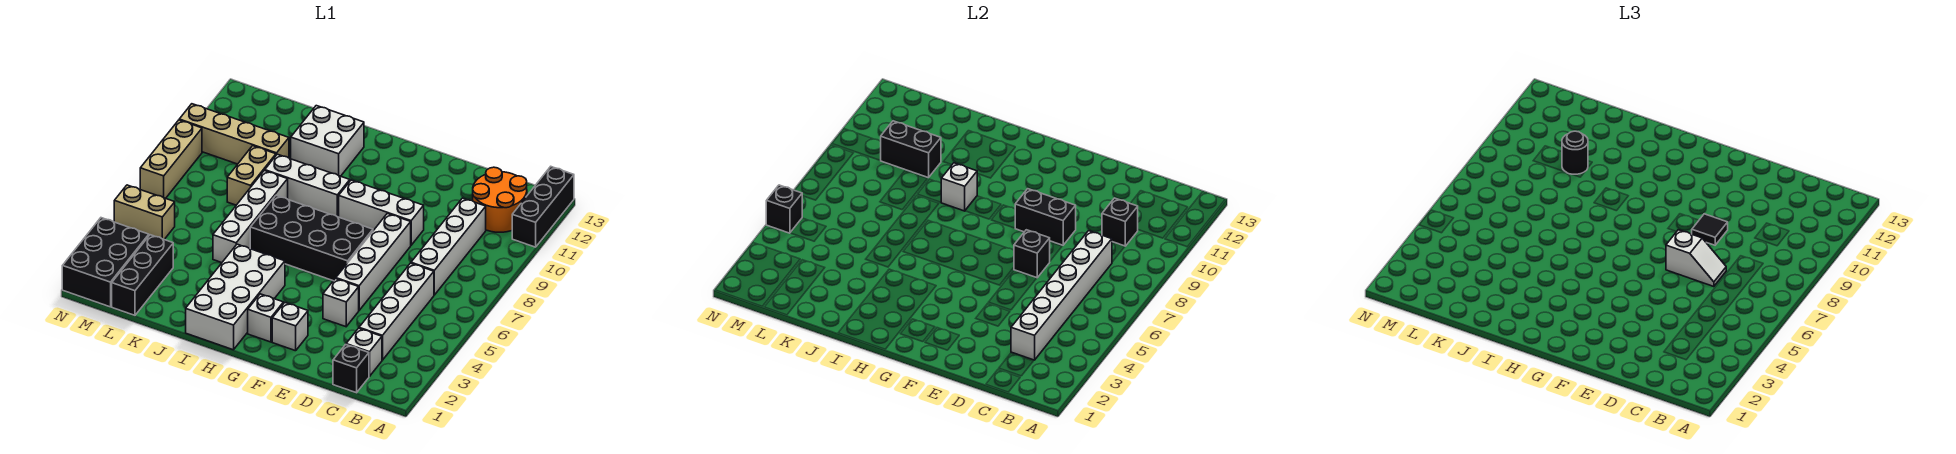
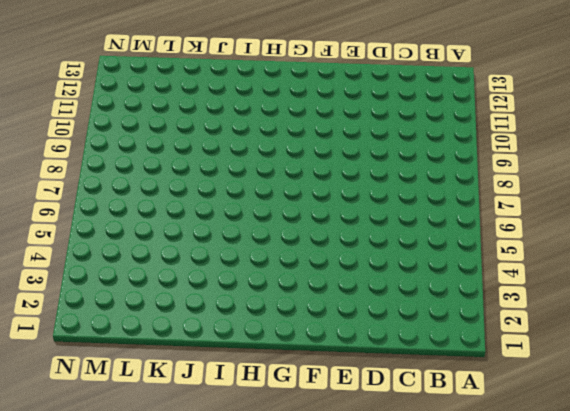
none -> black 1x3 brick [512,167,574,247]
none -> orange 2x2 round brick [473,167,527,232]
none -> black 1x1 brick [333,345,369,393]
none -> white 1x1 brick [346,328,382,376]

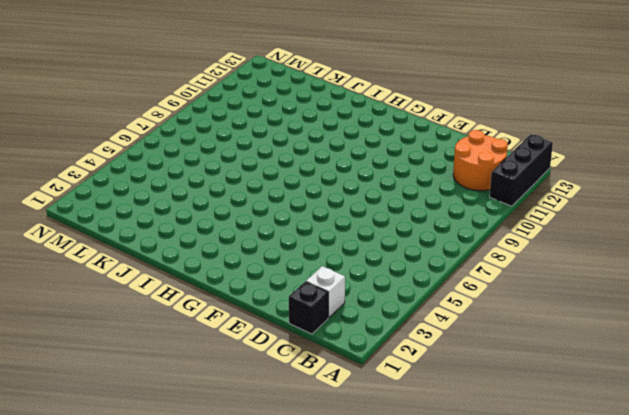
none -> white 1x4 brick [359,263,434,360]
none -> white 1x4 brick [411,198,486,295]
none -> white 1x1 brick [323,279,359,327]
none -> white 1x4 brick [336,213,411,310]

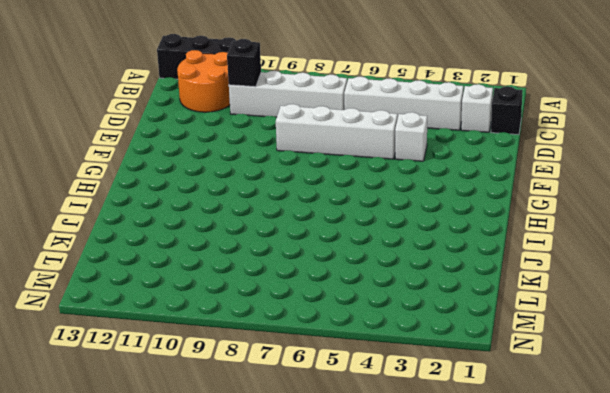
none -> white 1x3 brick [339,180,424,245]
none -> white 1x1 brick [272,303,308,351]
none -> black 2x4 brick [250,196,373,281]
none -> white 1x1 brick [248,294,283,342]

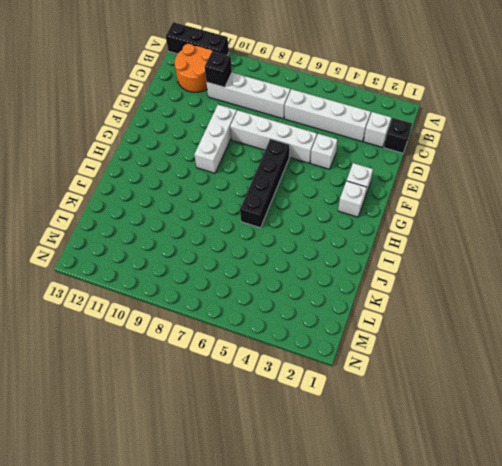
black 1x4 brick [240,139,290,228] -> black 2x4 brick [250,196,373,281]
none -> white 2x4 brick [186,244,285,350]
none -> white 1x3 brick [265,154,350,217]
none -> white 2x2 brick [291,106,364,176]
none -> white 1x4 brick [213,170,288,263]

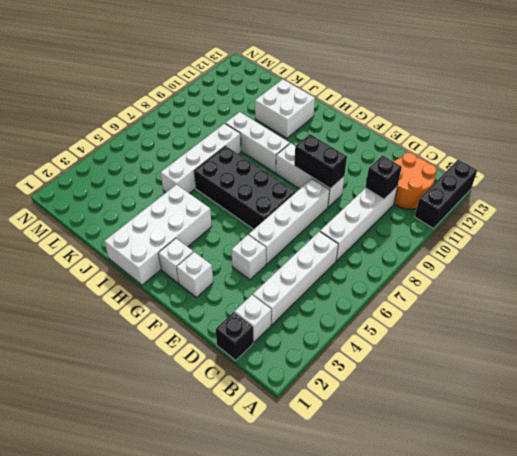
none -> tan 1x2 brick [227,146,276,205]
none -> tan 1x4 brick [179,104,289,164]
none -> black 1x3 brick [112,235,173,315]
none -> black 2x3 brick [62,218,149,307]

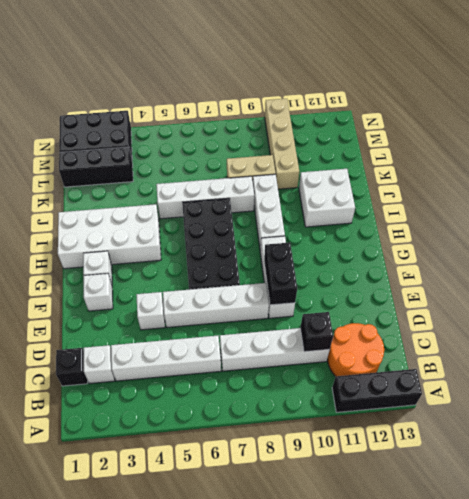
none -> tan 1x2 brick [114,185,175,239]
none -> tan 1x3 brick [140,120,202,198]
none -> white 1x6 brick [1011,231,1112,360]
none -> black 1x1 brick [1014,230,1050,278]

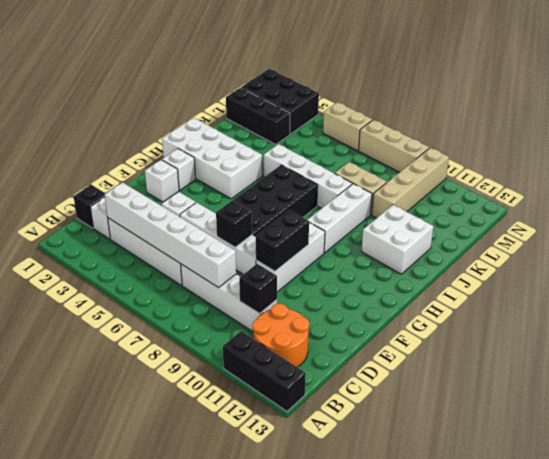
tan 1x2 brick [323,102,372,151] -> tan 1x2 brick turned to [114,185,175,239]
none -> white 1x1 brick [941,163,977,211]
none -> black 1x2 brick [880,121,941,178]
none -> black 1x1 brick [766,185,802,233]
none -> white 1x2 slope [1666,230,1726,287]

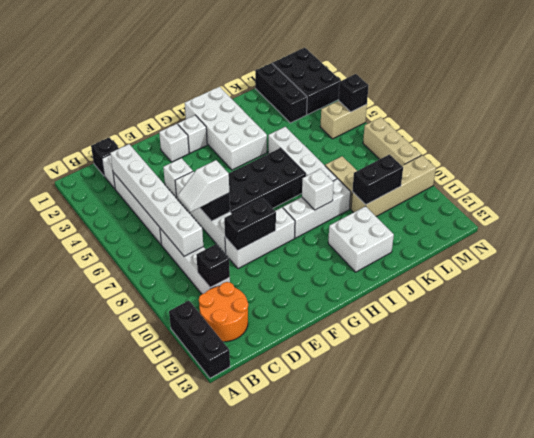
none -> black 1x1 tile [1692,214,1728,245]
none -> black 1x1 round brick [1562,131,1588,174]

